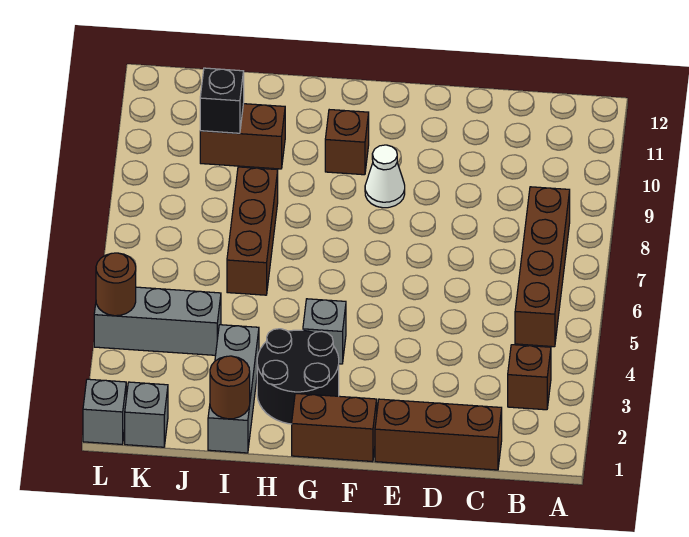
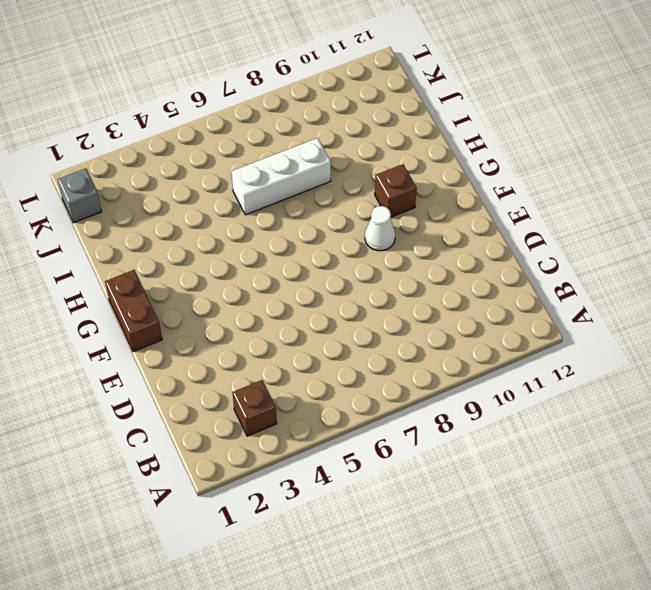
white 1x3 brick [231,138,331,215] -> brown 1x3 brick [227,167,278,295]
none -> brown 1x4 brick [515,187,570,347]
none -> brown 1x3 brick [375,399,502,470]
none -> black 2x2 round brick [257,329,339,424]

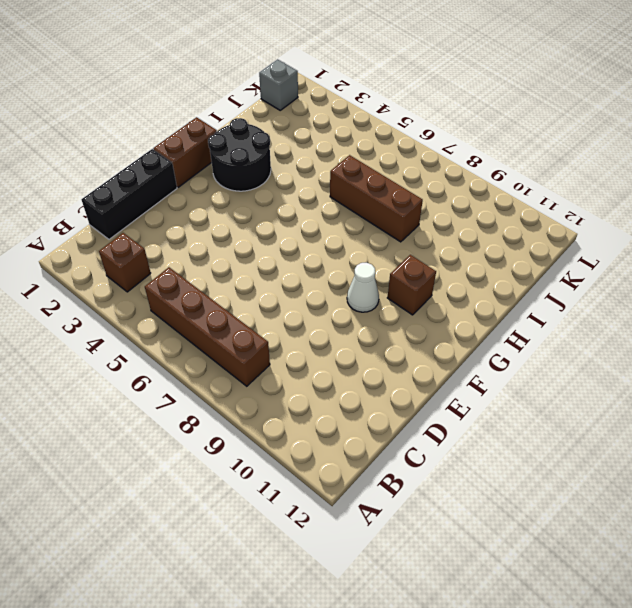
black 1x3 brick [82,149,177,239] -> brown 1x3 brick [375,399,502,470]
none -> grey 1x1 brick [303,299,346,364]
none -> grey 1x3 brick [208,325,259,453]
none -> brown 1x2 brick [200,104,285,169]

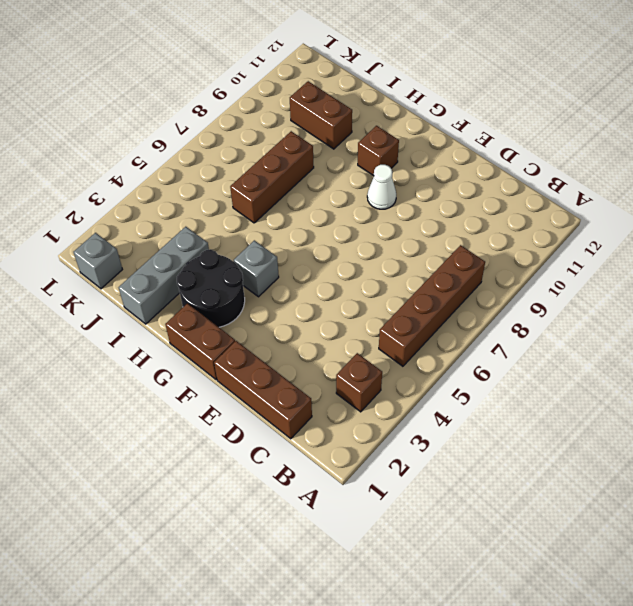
none -> grey 1x3 brick [94,287,221,355]
none -> grey 1x1 brick [83,379,126,444]
none -> brown 1x1 round brick [210,356,250,419]

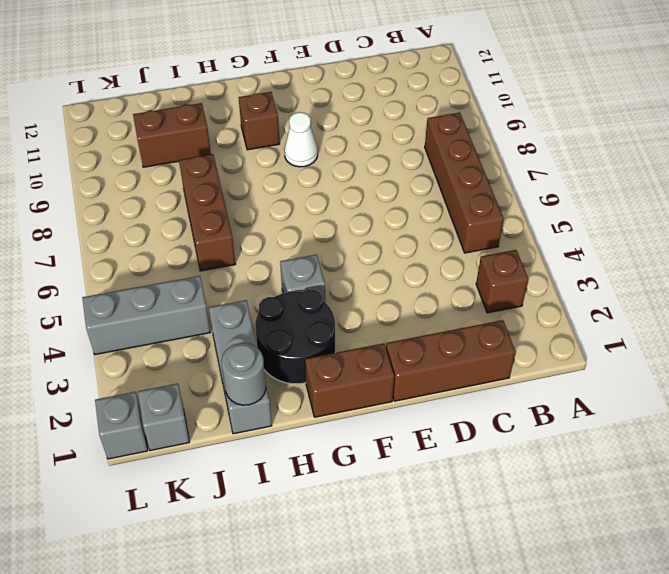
grey 1x1 round brick [221,343,266,405] -> brown 1x1 round brick [210,356,250,419]
none -> black 1x1 brick [200,68,244,133]
none -> brown 1x1 round brick [96,253,136,316]

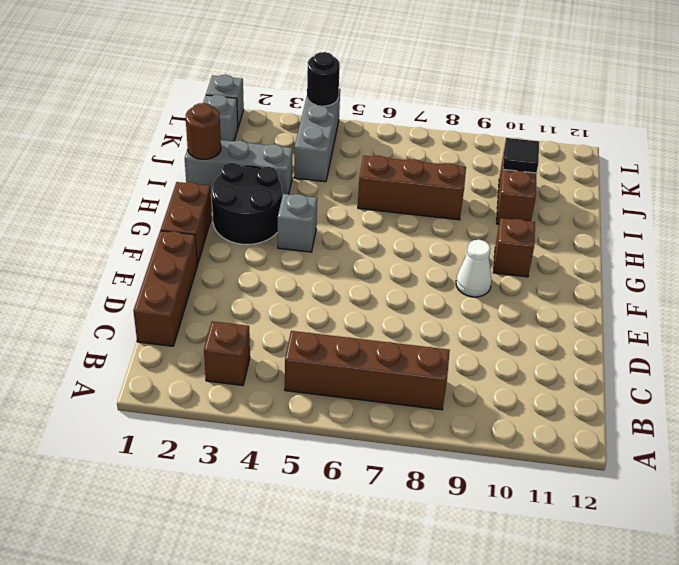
black 1x1 tile [503,138,539,173] -> black 1x1 brick [200,68,244,133]
black 1x1 round brick [307,52,340,106] -> brown 1x1 round brick [96,253,136,316]

